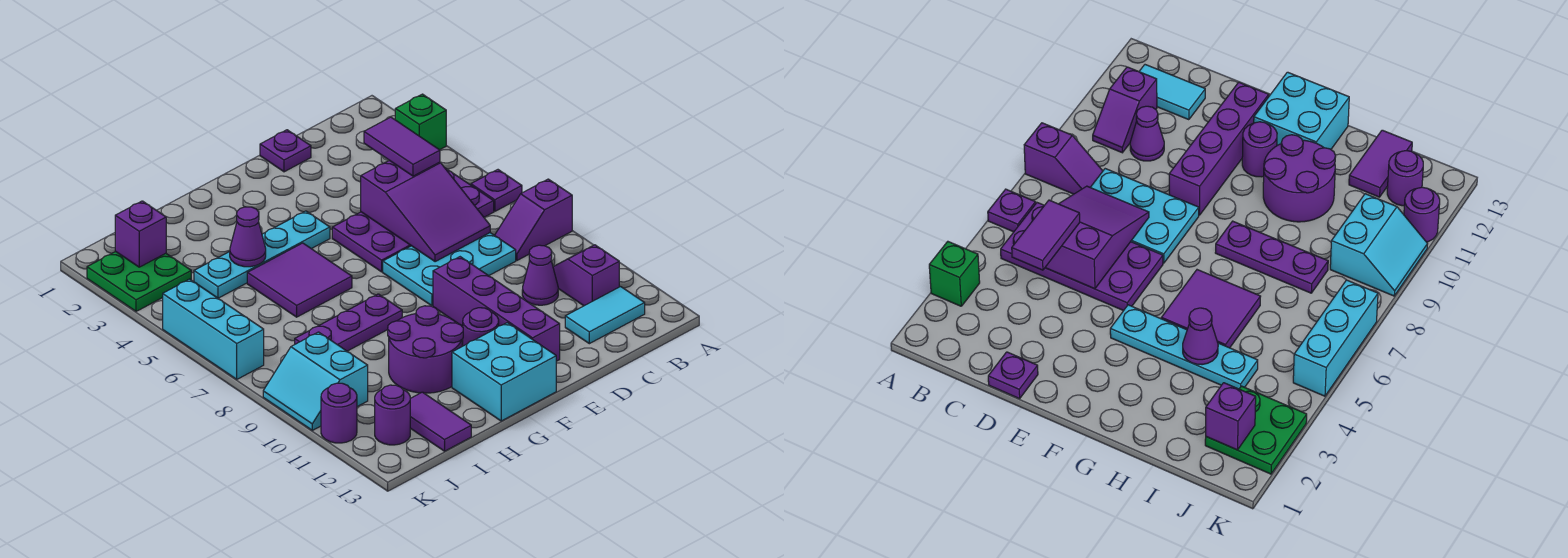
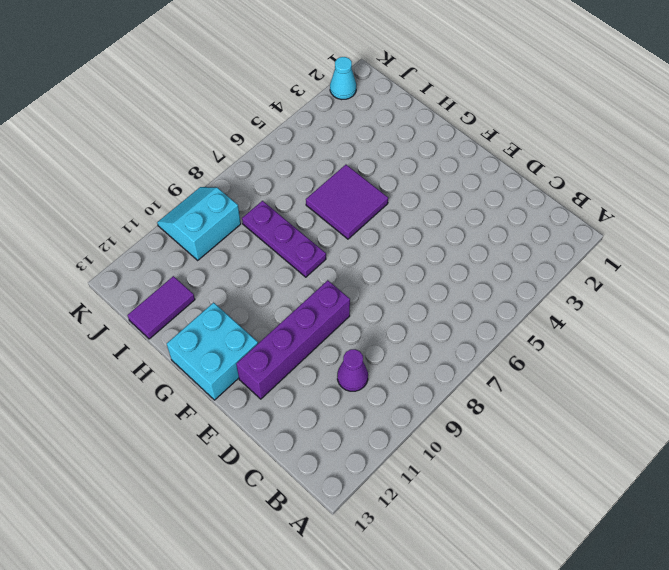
cyan 1x1 cone [330,57,356,100] -> green 2x2 plate [87,252,191,311]
none -> green 1x1 brick [395,94,446,150]
none -> purple 1x1 plate [471,170,522,211]
none -> purple 1x2 slope [495,179,572,260]

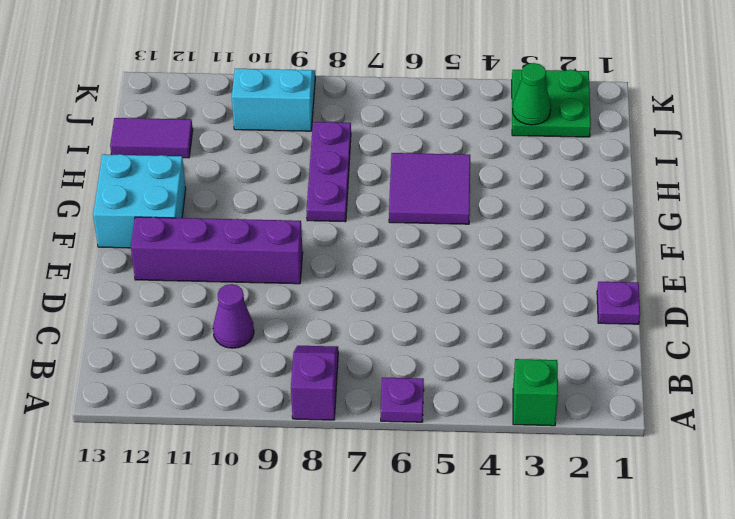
green 1x1 cone [513,63,551,125] -> none
none -> purple 2x4 plate [332,168,494,272]
none -> purple 1x2 slope [553,245,619,306]
none -> cyan 1x2 tile [565,287,645,344]

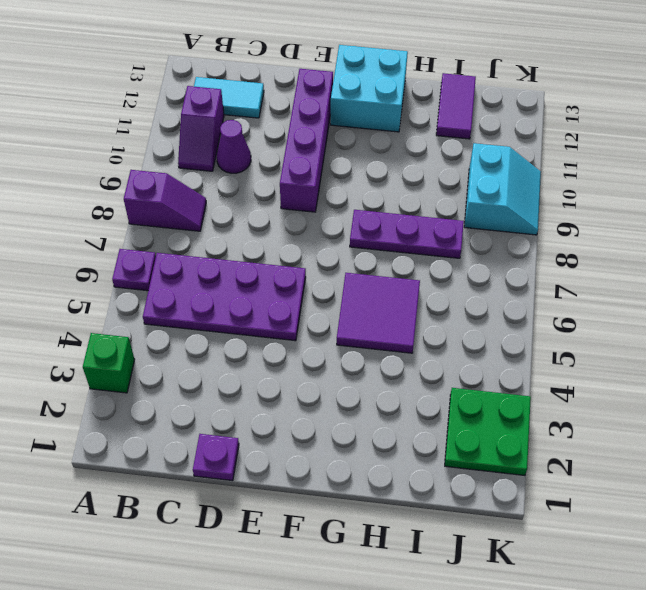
none -> cyan 2x3 plate [383,233,516,306]
none -> cyan 1x4 plate [194,211,330,298]
none -> purple 1x1 round brick [463,308,499,346]

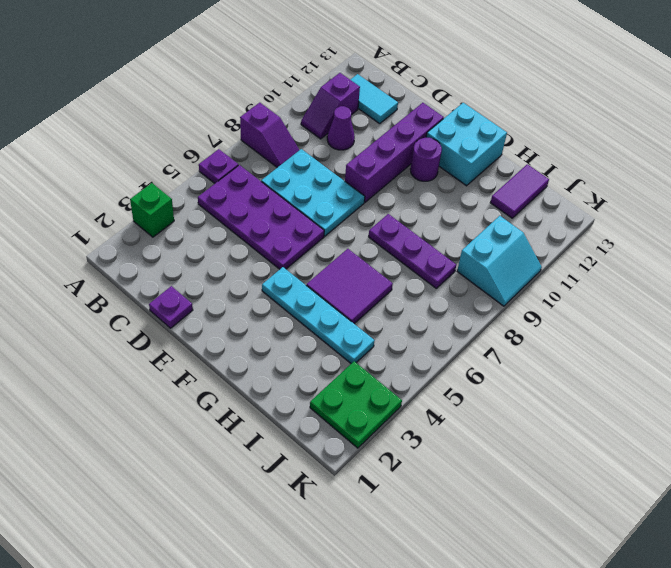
none -> purple 2x2 round brick [388,306,463,393]
none -> purple 1x1 round brick [375,385,410,445]
none -> cyan 1x3 brick [163,279,264,379]

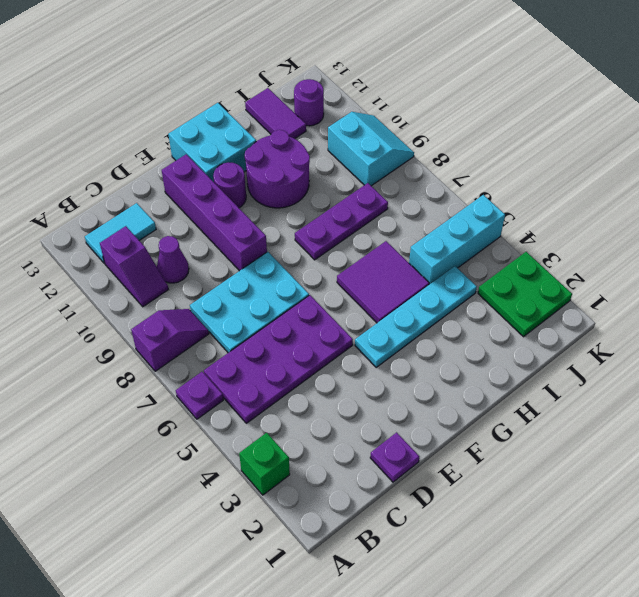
cyan 1x3 brick [409,195,505,285] -> cyan 1x3 brick turned to [163,279,264,379]
none -> purple 1x1 round brick [321,383,357,443]
none -> purple 2x3 slope [361,160,490,262]
none -> purple 1x1 cone [230,207,266,267]

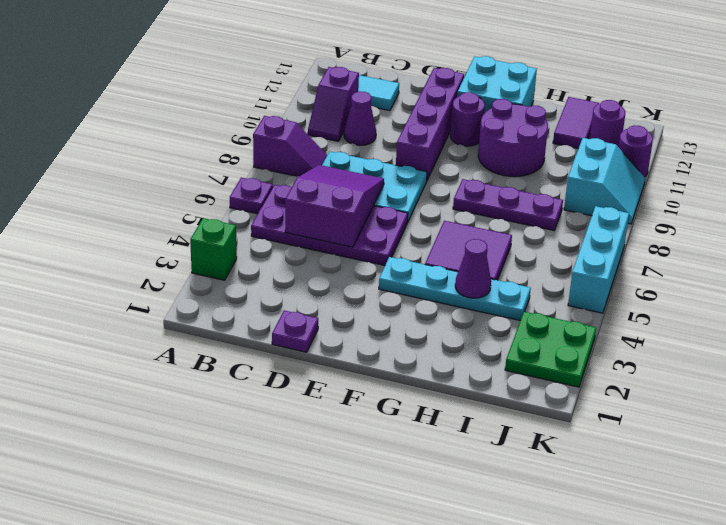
none -> purple 1x1 brick [115,201,166,267]
none -> purple 1x2 tile [364,117,440,176]

